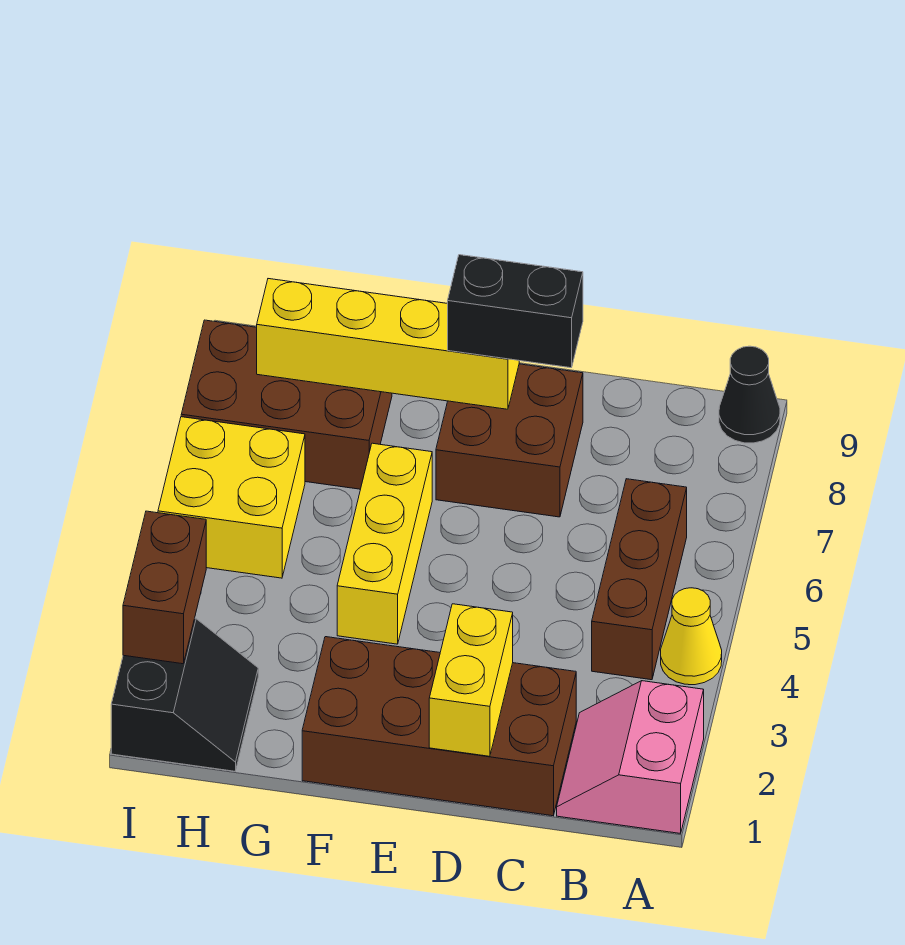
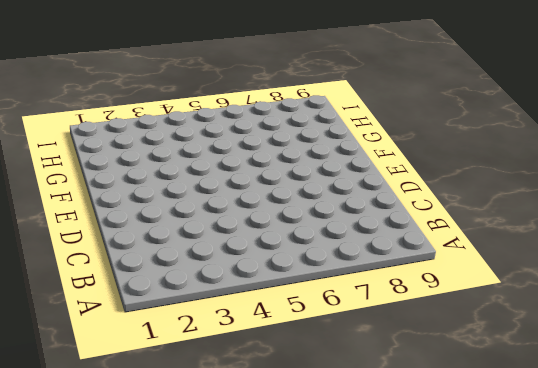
none -> pink 2x2 slope [557,681,704,834]
none -> yellow 1x1 cone [661,588,722,685]
none -> black 1x1 cone [719,346,780,443]

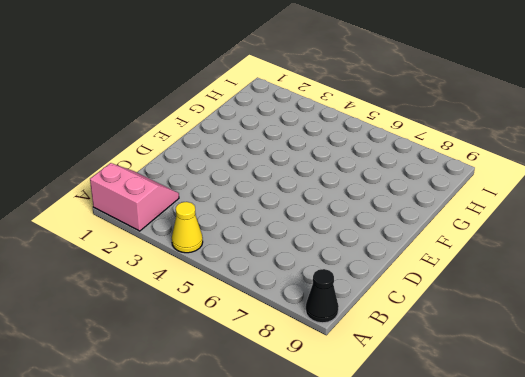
none -> brown 1x3 brick [592,479,687,680]
none -> brown 2x4 brick [302,637,576,816]
none -> brown 2x2 brick [436,364,583,517]

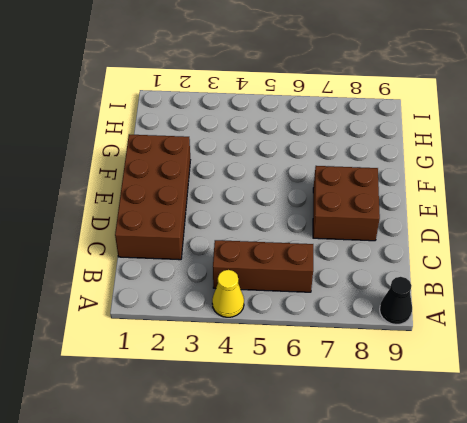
none -> pink 2x2 slope [557,681,704,834]
none -> yellow 1x3 brick [337,443,432,644]
none -> brown 2x3 brick [181,320,392,489]

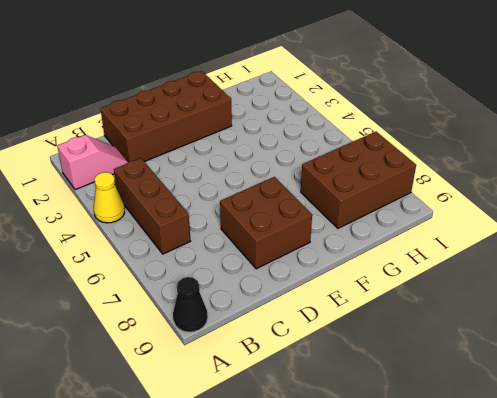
pink 1x2 slope [57,135,128,190] -> pink 2x2 slope [557,681,704,834]
none -> yellow 1x3 brick [337,443,432,644]
none -> black 2x2 slope [111,618,258,771]
none -> yellow 2x2 brick [158,417,305,578]

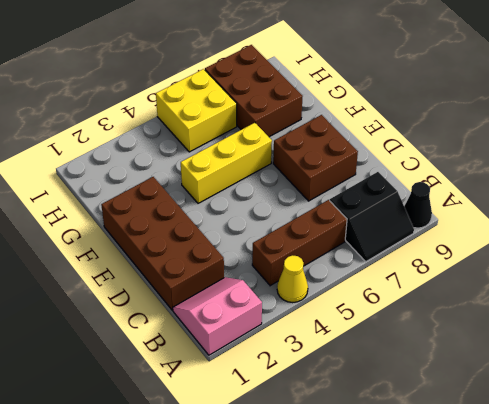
black 2x2 slope [330,172,414,262] -> black 2x2 slope moved to [111,618,258,771]
none -> yellow 1x2 brick [429,604,513,756]
none -> yellow 1x4 brick [257,279,519,409]
none -> brown 1x2 brick [123,511,206,664]

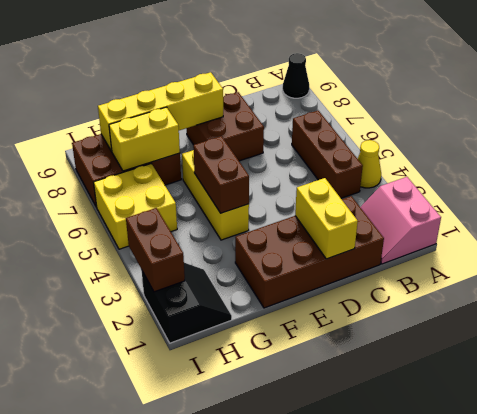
brown 1x2 brick [193,136,249,213] -> none
yellow 1x2 brick [109,107,180,171] -> none
none -> black 1x2 brick [448,255,583,368]

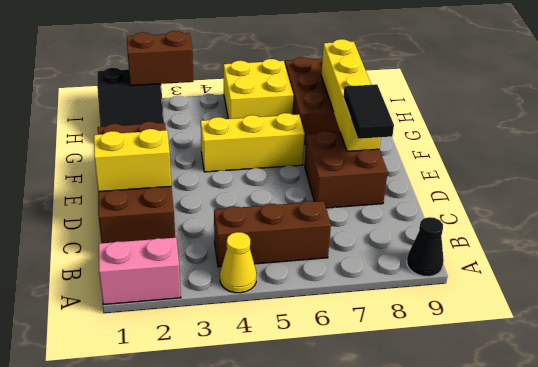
black 1x2 tile [343,84,394,139] -> black 1x2 brick [448,255,583,368]

